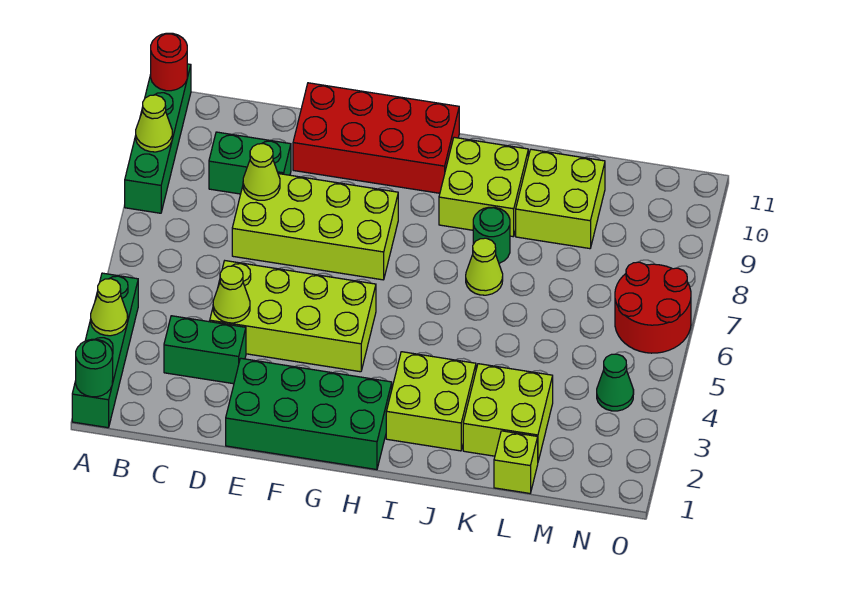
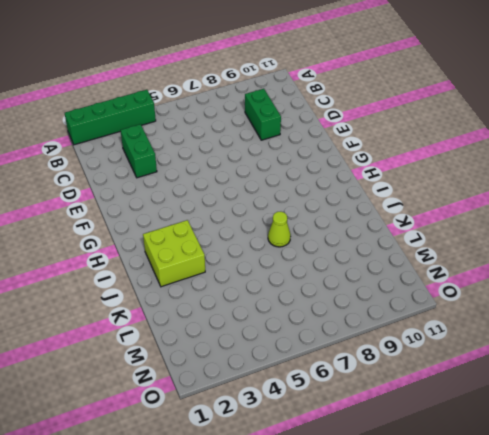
none -> green 1x4 brick [125,64,191,213]
none -> lime 2x4 brick [210,261,376,372]
none -> lime 2x4 brick [232,174,398,280]

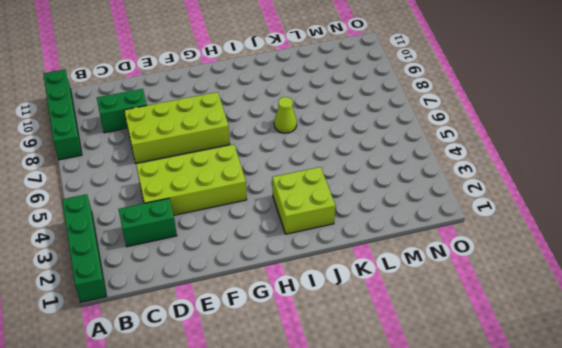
none -> green 2x4 brick [226,358,392,470]
none -> red 2x4 brick [293,83,459,193]
none -> lime 2x2 brick [439,137,528,237]

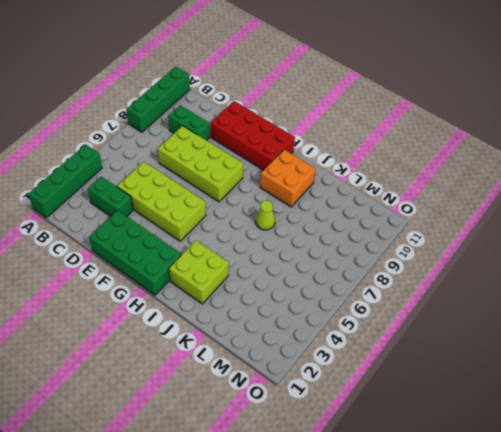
orange 2x2 brick [260,150,316,207] -> lime 2x2 brick [439,137,528,237]
none -> green 1x1 round brick [473,207,510,263]
none -> lime 2x2 brick [463,364,553,461]
none -> lime 2x2 brick [516,149,605,249]

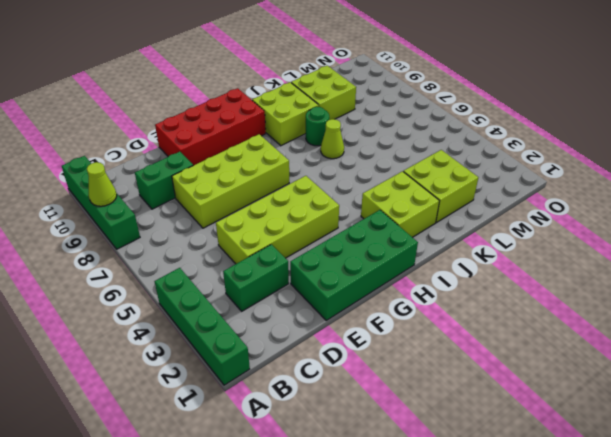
none -> lime 1x1 brick [494,431,538,493]
none -> green 1x1 cone [597,354,634,411]
none -> red 2x2 round brick [615,262,691,353]

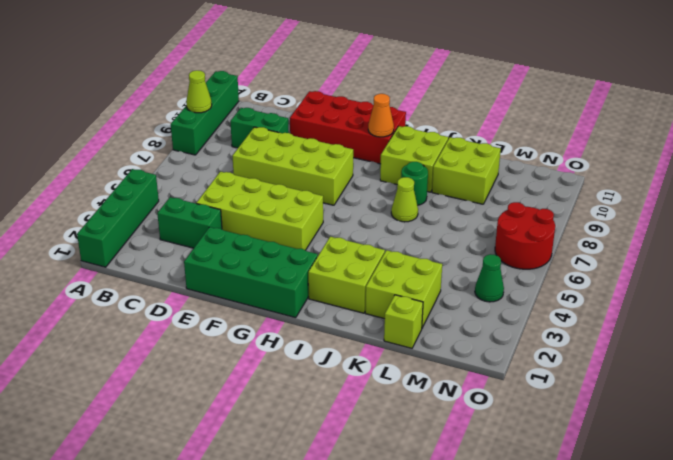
orange 1x1 cone [368,94,394,137] -> none
none -> green 1x1 round brick [76,339,113,397]
none -> lime 1x1 cone [91,279,128,336]
none -> red 1x1 round brick [151,33,187,91]

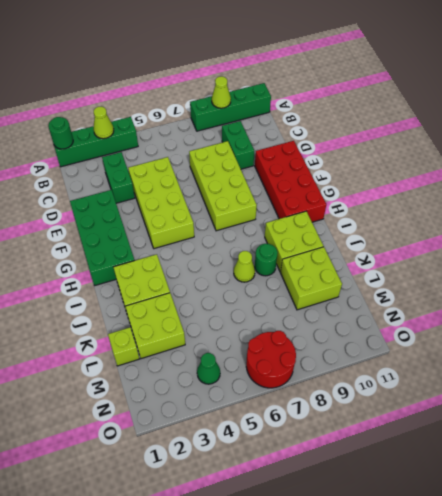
none -> red 1x1 round brick [151,33,187,91]
none -> lime 1x1 cone [213,266,250,323]
none -> lime 1x1 cone [243,144,280,200]

